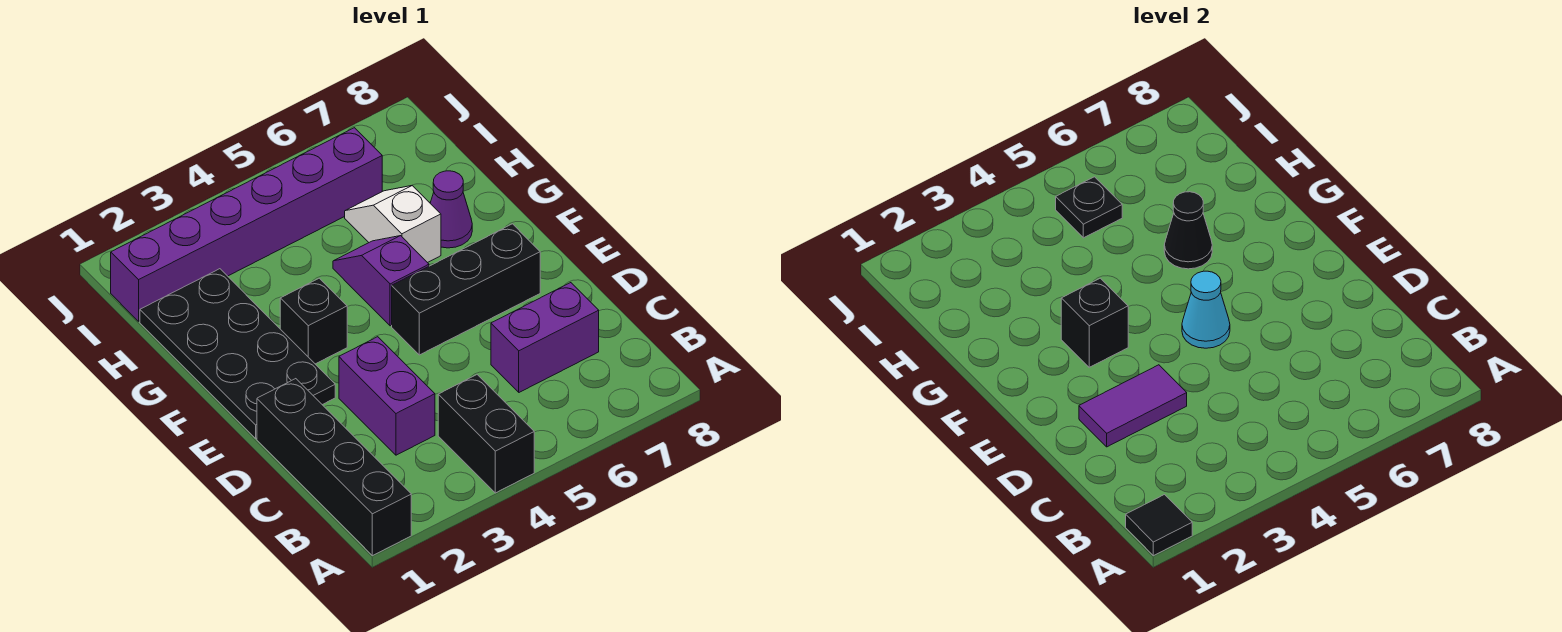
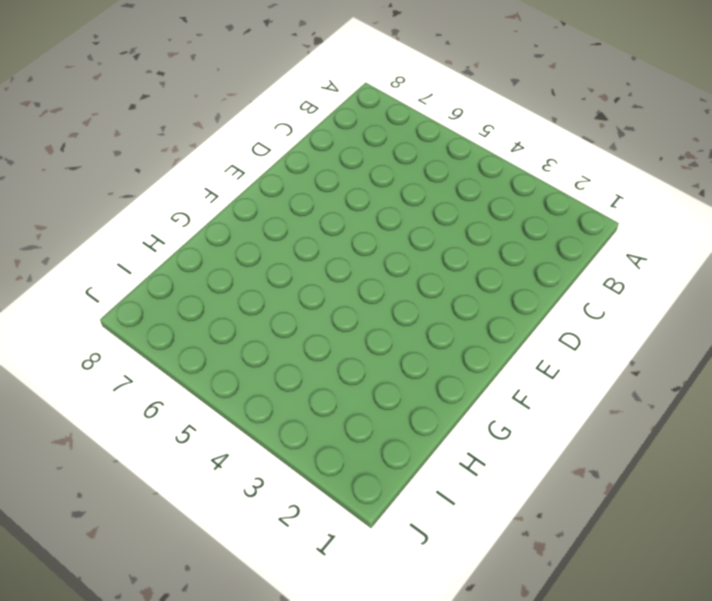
none -> black 1x4 brick [257,379,411,556]
none -> black 1x2 brick [438,375,534,493]
none -> purple 1x2 brick [339,337,435,455]

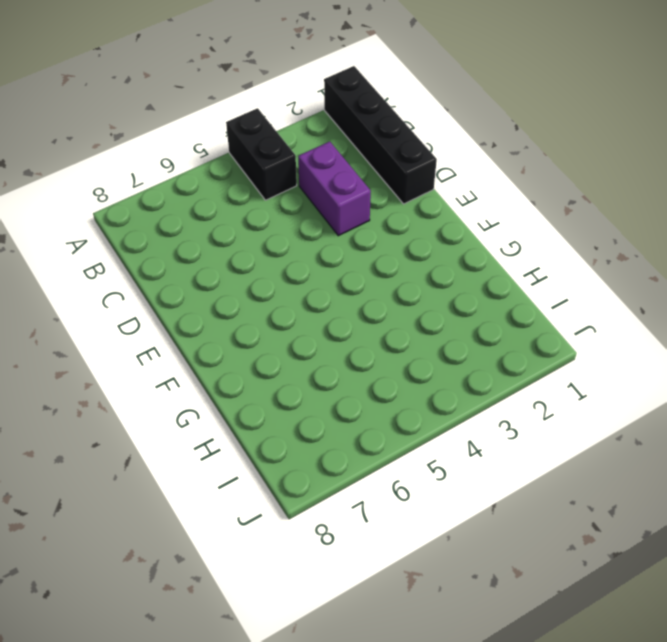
none -> purple 1x2 brick [491,283,599,392]
none -> black 2x4 plate [140,269,335,438]
none -> black 1x3 brick [392,224,540,355]

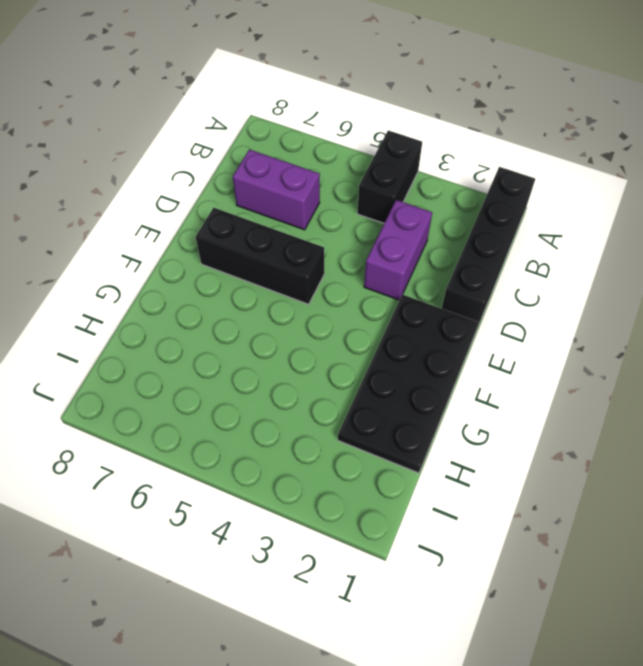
none -> black 1x1 brick [280,278,347,364]
none -> purple 1x2 slope [333,236,429,326]
none -> white 1x2 slope [345,186,441,263]

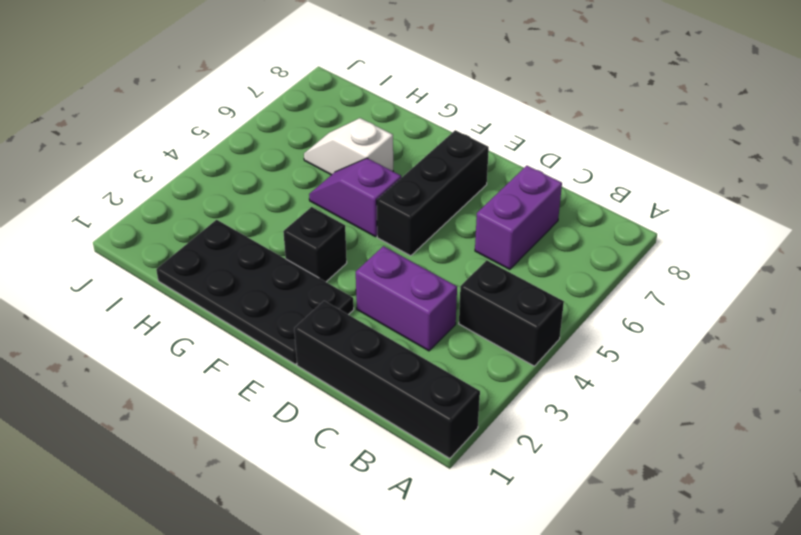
none -> purple 1x1 cone [430,171,472,248]
none -> purple 1x6 brick [111,128,382,321]
none -> black 1x1 tile [1126,495,1192,556]

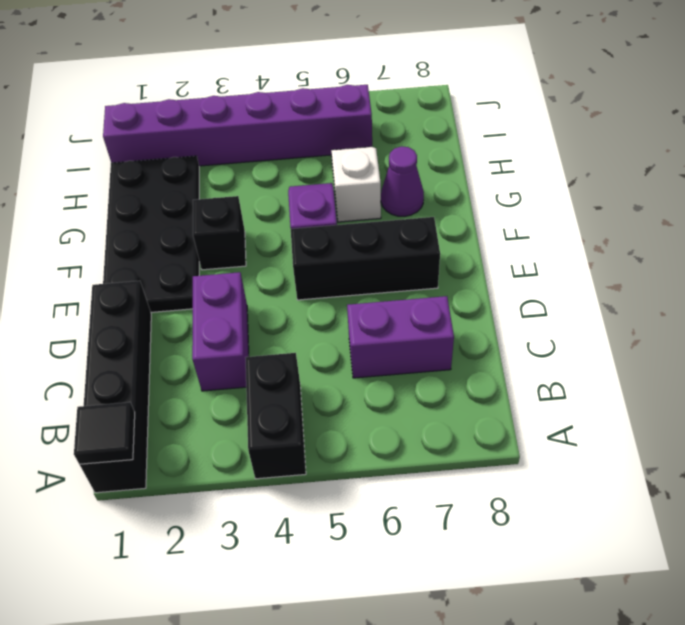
none -> purple 1x2 tile [1079,365,1187,447]
none -> cyan 1x1 cone [1182,271,1230,348]
none -> black 1x1 brick [1061,278,1128,367]

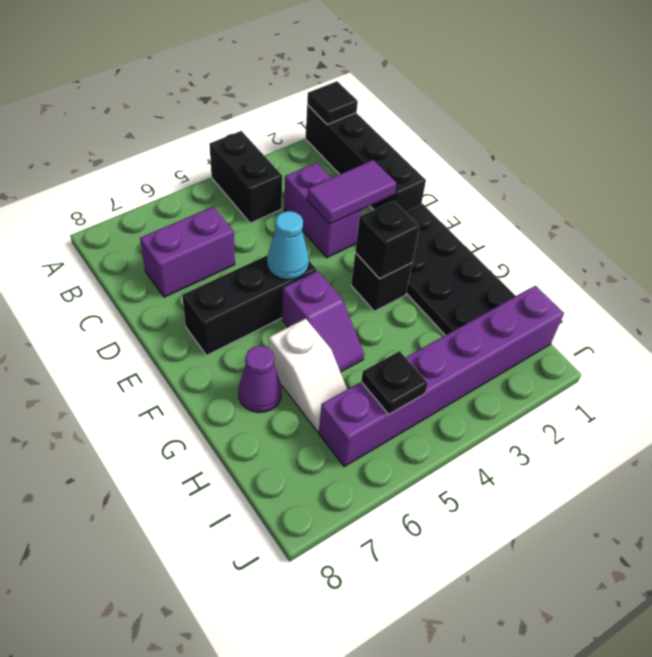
none -> black 1x1 cone [1164,192,1212,269]

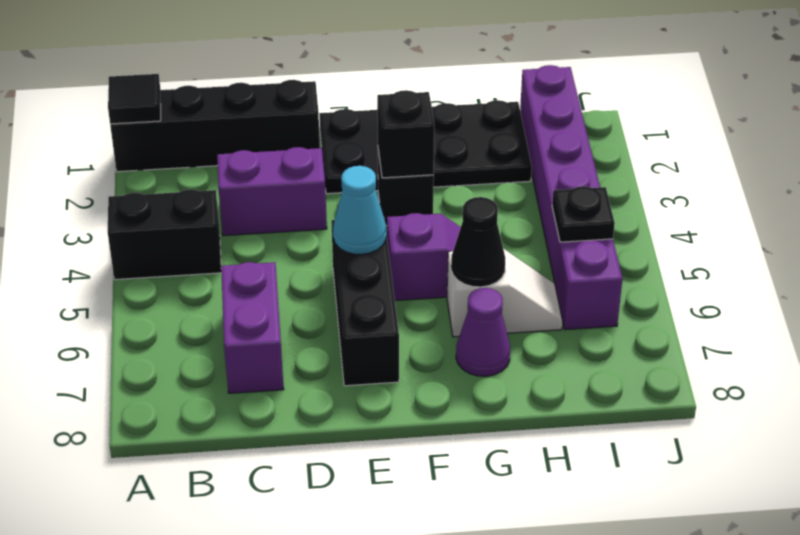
none -> purple 1x2 tile [1079,365,1187,447]

